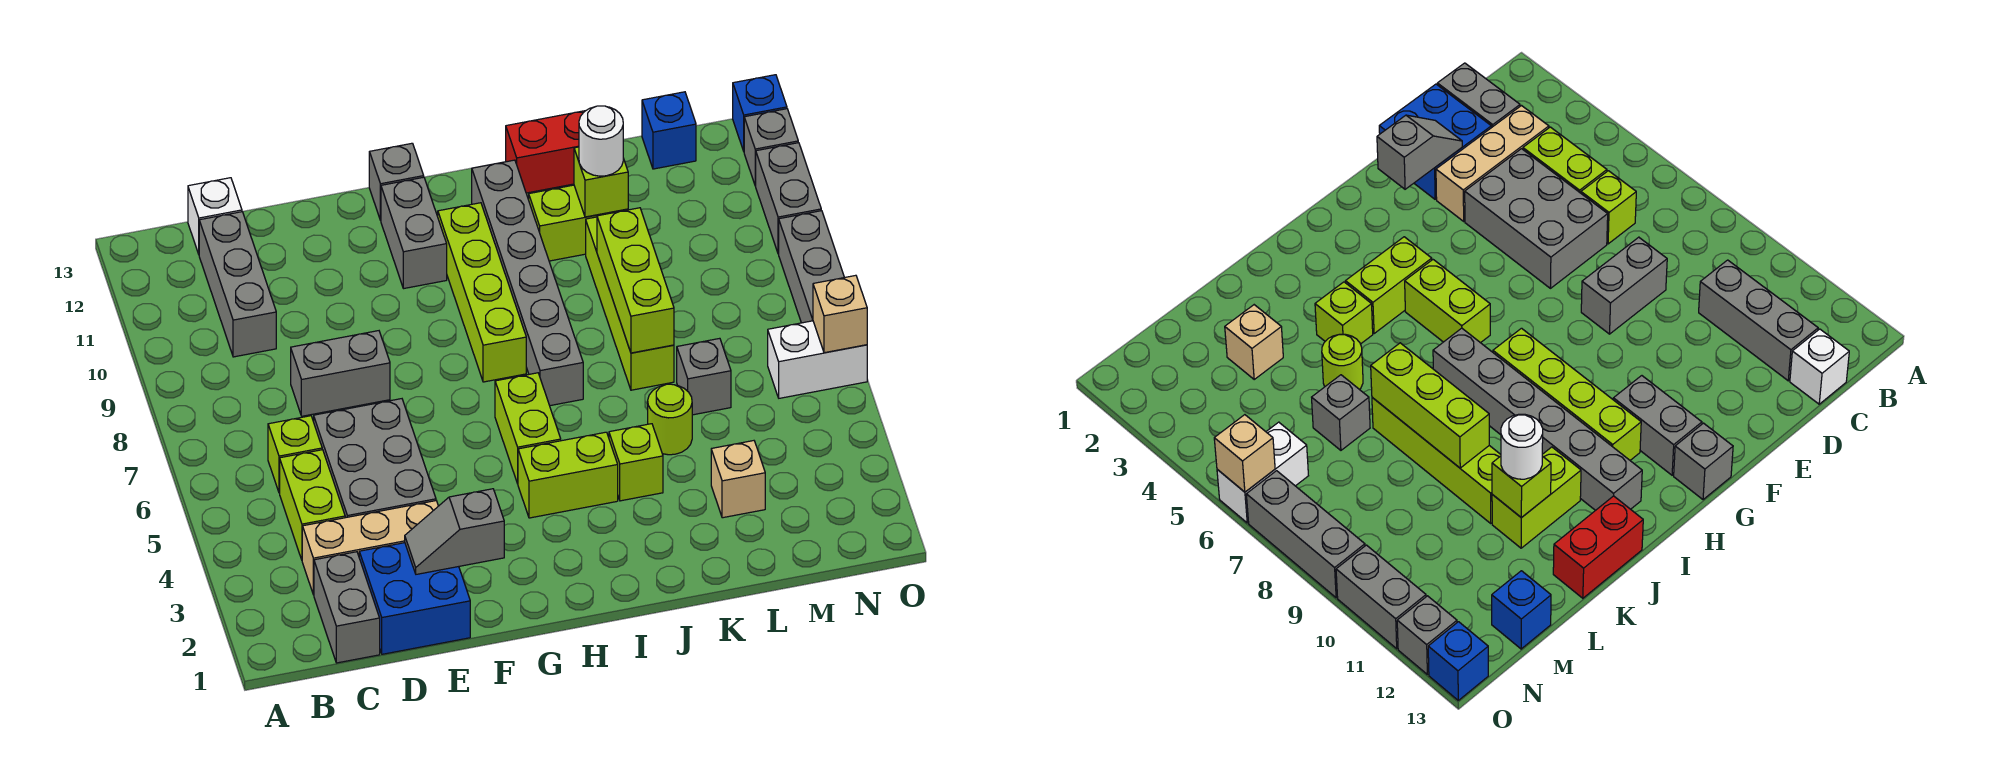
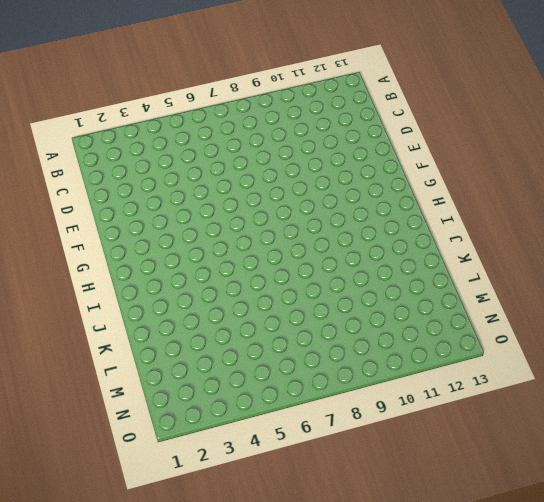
none -> grey 1x2 brick [314,552,380,663]
none -> tan 1x3 brick [302,501,438,595]
none -> lime 1x2 brick [280,450,345,560]
none -> lime 1x1 brick [268,416,322,493]

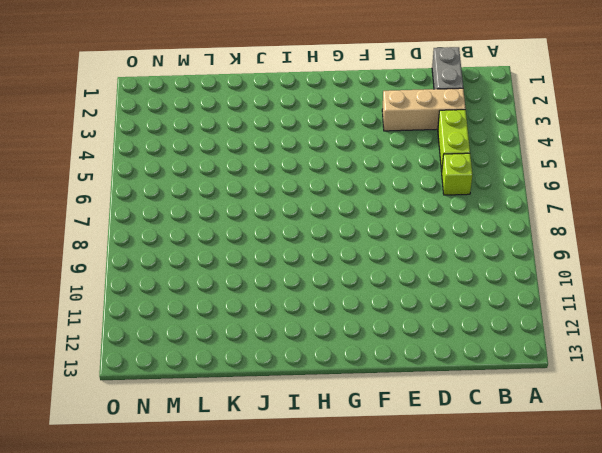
none -> grey 1x3 brick [199,212,276,357]
none -> white 1x1 brick [188,178,242,254]
none -> blue 2x2 brick [359,543,470,654]
none -> grey 2x3 brick [314,399,436,518]

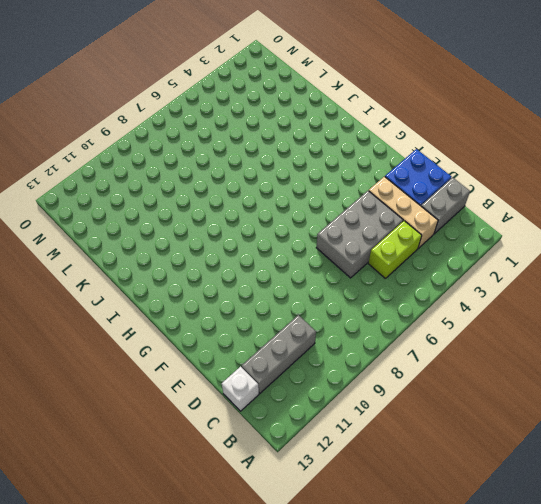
none -> lime 1x1 brick [268,416,322,493]
none -> grey 1x2 brick [291,331,390,416]
none -> grey 1x2 brick [381,177,447,289]
none -> grey 1x1 brick [369,143,424,220]

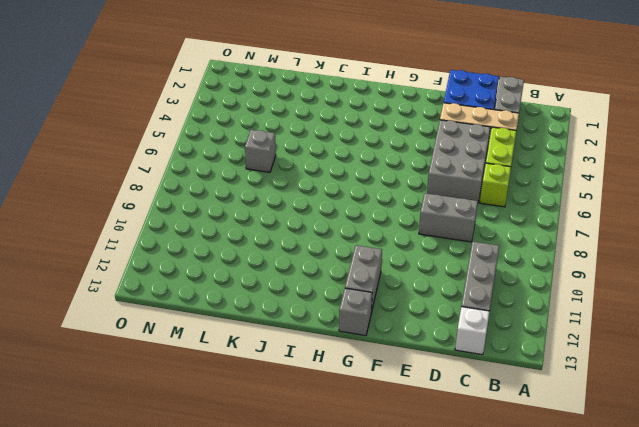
none -> lime 1x2 brick [518,432,618,518]
none -> lime 1x2 brick [495,373,561,484]
none -> lime 1x4 brick [438,203,526,382]
none -> grey 1x6 brick [472,160,583,406]

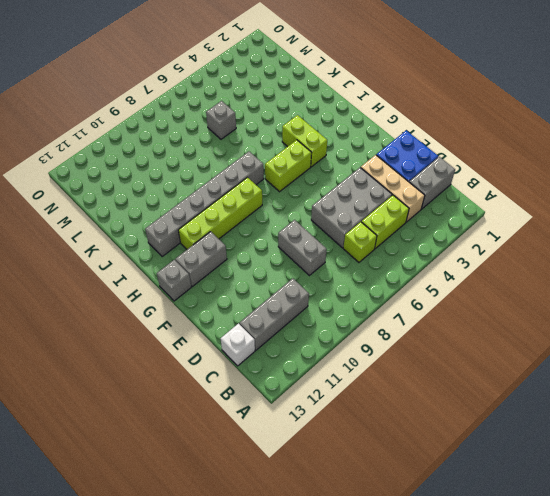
none -> lime 1x1 brick [609,424,663,501]
none -> lime 1x2 brick [529,185,628,261]
none -> red 1x2 brick [506,111,585,193]
none -> lime 1x1 round brick [648,384,692,455]

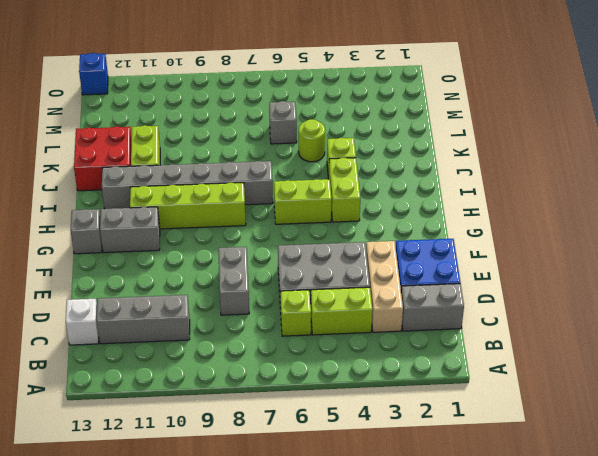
red 2x2 brick [74,126,131,191] -> red 1x2 brick [506,111,585,193]
none -> lime 1x4 brick [586,217,674,390]
none -> tan 1x1 brick [711,441,765,518]
none -> blue 1x1 brick [642,92,696,169]
none -> white 1x2 brick [768,321,867,398]

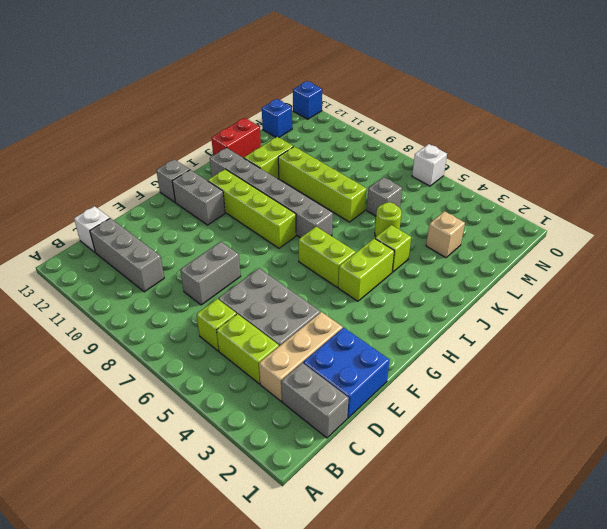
white 1x1 brick [412,144,447,186] -> white 1x2 brick [768,321,867,398]
none -> grey 1x3 brick [779,211,844,323]
none -> grey 1x2 brick [756,143,821,254]
none -> grey 1x1 brick [744,109,798,186]
none -> grey 1x2 slope [405,489,504,574]

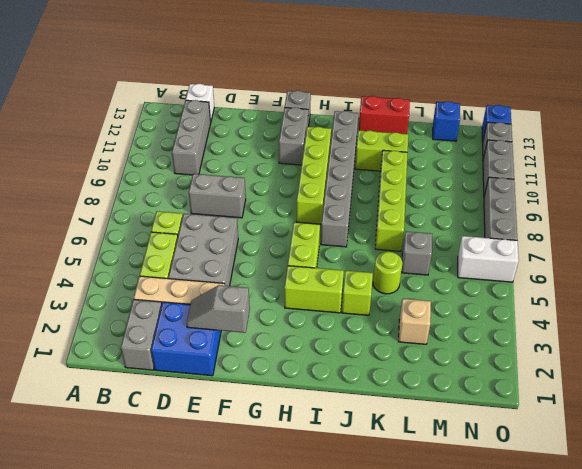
none -> lime 1x3 brick [597,208,674,353]
none -> lime 1x1 brick [574,147,628,217]
none -> tan 1x1 brick [813,275,867,353]
none -> white 1x1 round brick [579,106,623,176]

